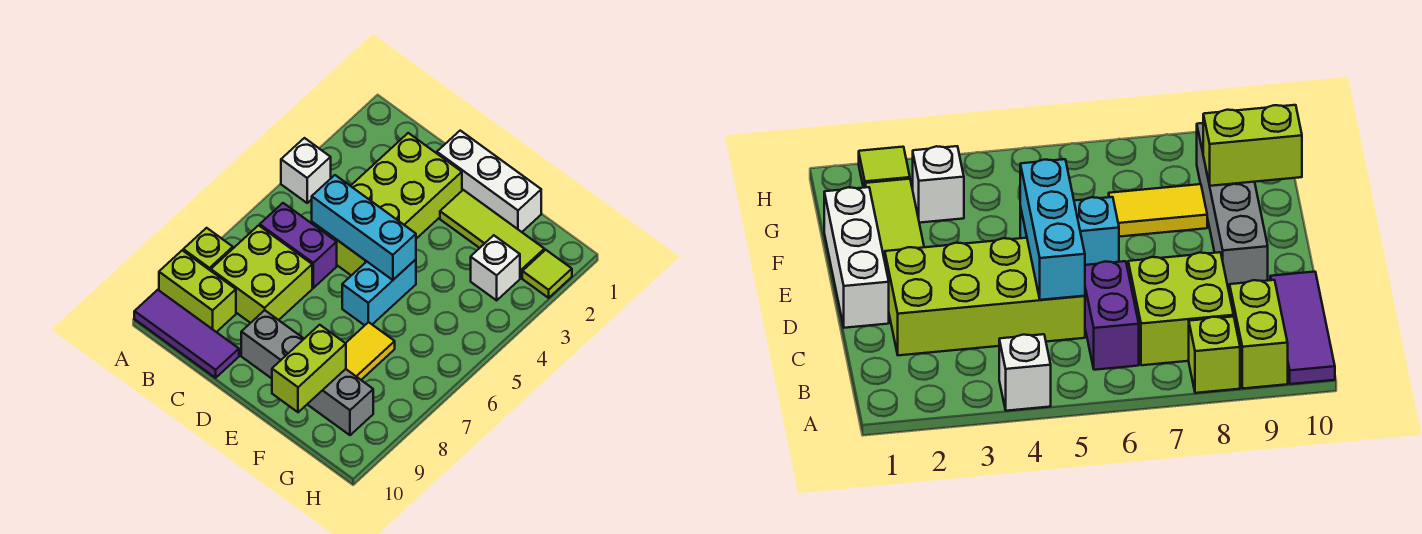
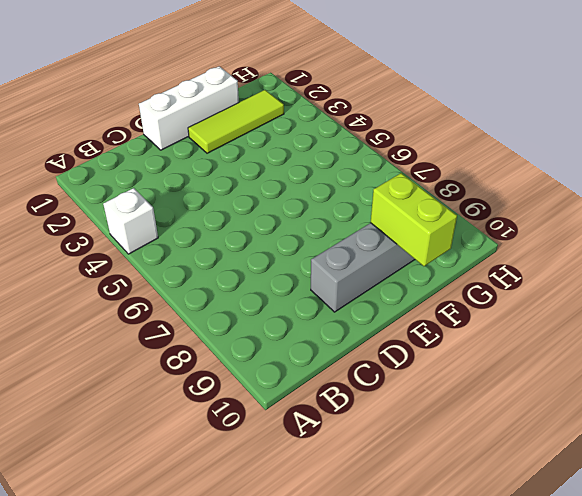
none -> lime 1x1 brick [183,228,233,271]
none -> lime 1x2 brick [159,250,236,332]
none -> purple 1x3 tile [134,290,239,378]

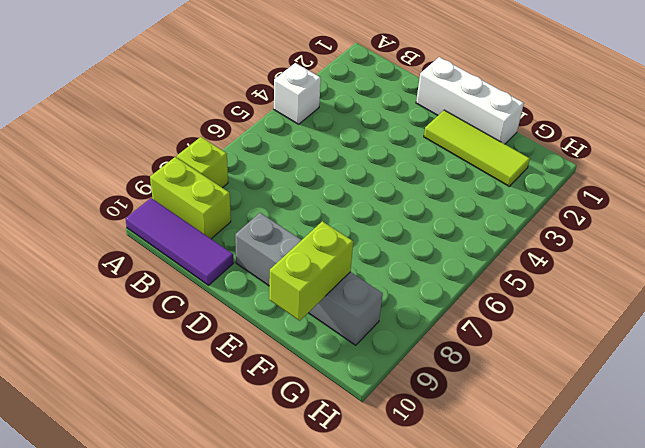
none -> purple 1x2 brick [260,203,337,288]
none -> lime 2x2 brick [211,225,312,323]
none -> lime 2x4 brick [312,133,462,275]

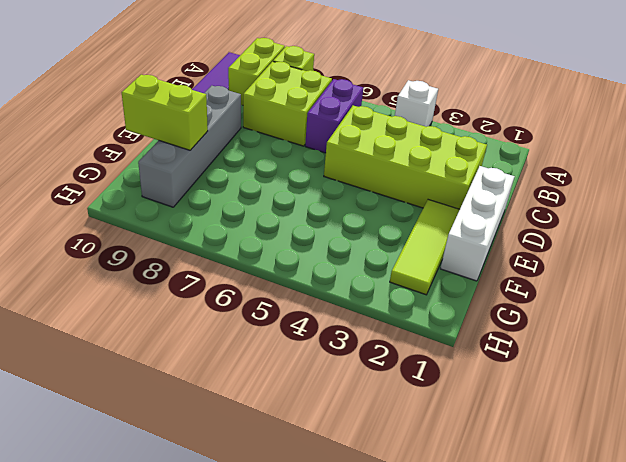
none -> cyan 1x2 brick [342,259,416,325]
none -> yellow 1x2 tile [346,322,395,380]
none -> white 1x1 brick [471,235,520,300]

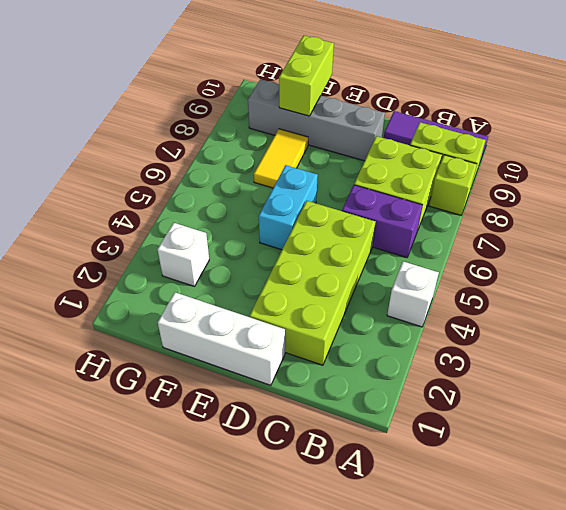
none -> lime 1x3 tile [440,190,544,278]
none -> lime 1x1 tile [522,250,572,298]
none -> cyan 1x3 brick [312,175,416,280]

